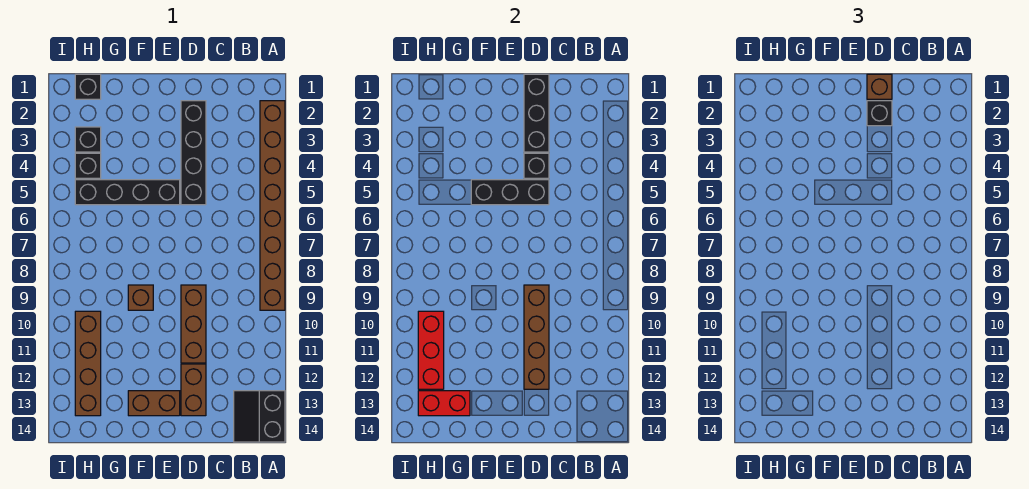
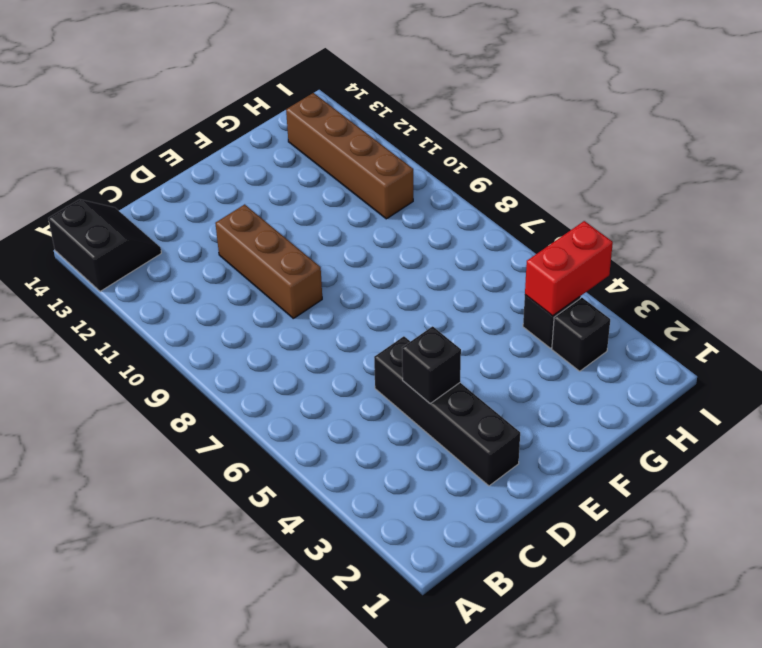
red 1x2 brick [525,221,613,316] -> red 1x2 brick moved to [418,391,470,416]
none -> brown 1x8 brick [260,101,285,310]
none -> brown 1x2 brick [181,364,206,416]
none -> black 1x4 brick [75,180,180,205]

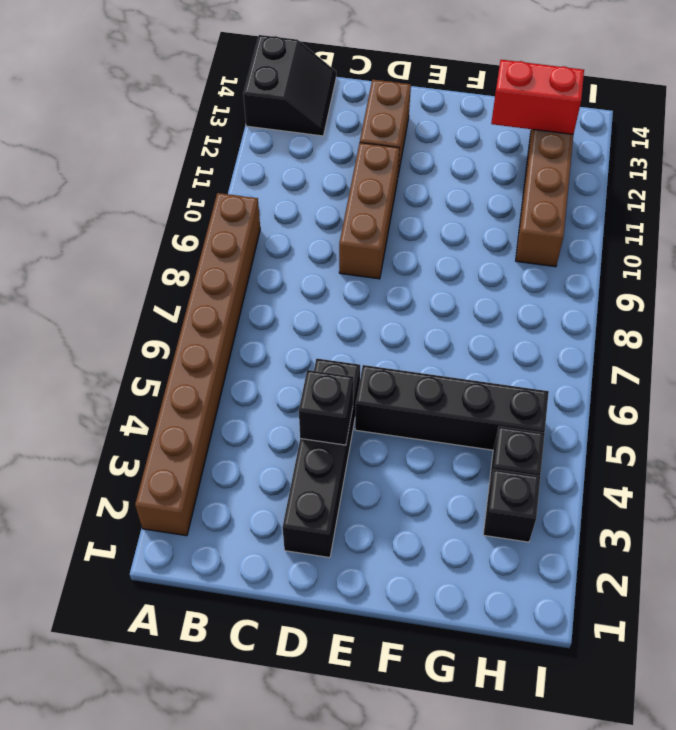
none -> brown 1x2 brick [128,391,180,416]
none -> brown 1x1 brick [128,285,153,310]
none -> black 1x1 brick [75,74,101,99]

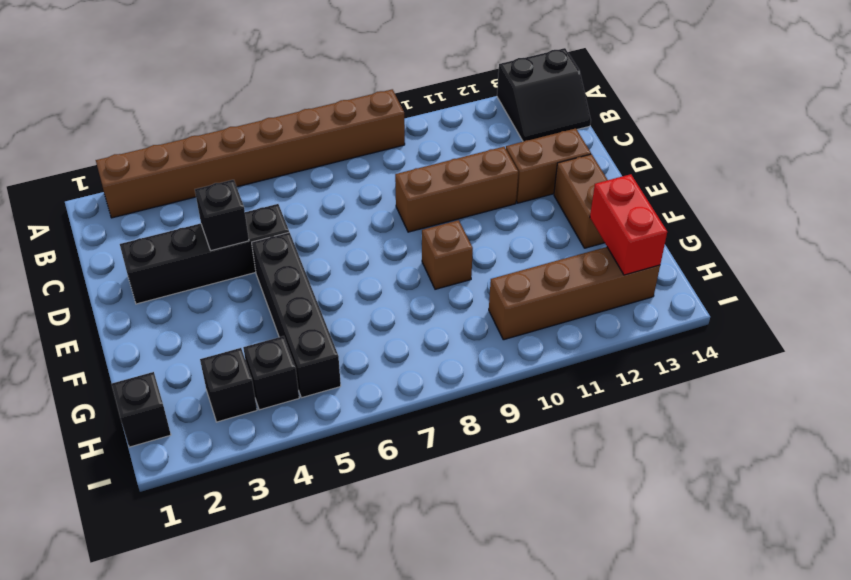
none -> black 1x3 brick [524,74,549,152]
none -> black 1x3 brick [471,180,549,205]
none -> brown 1x4 brick [524,285,549,389]

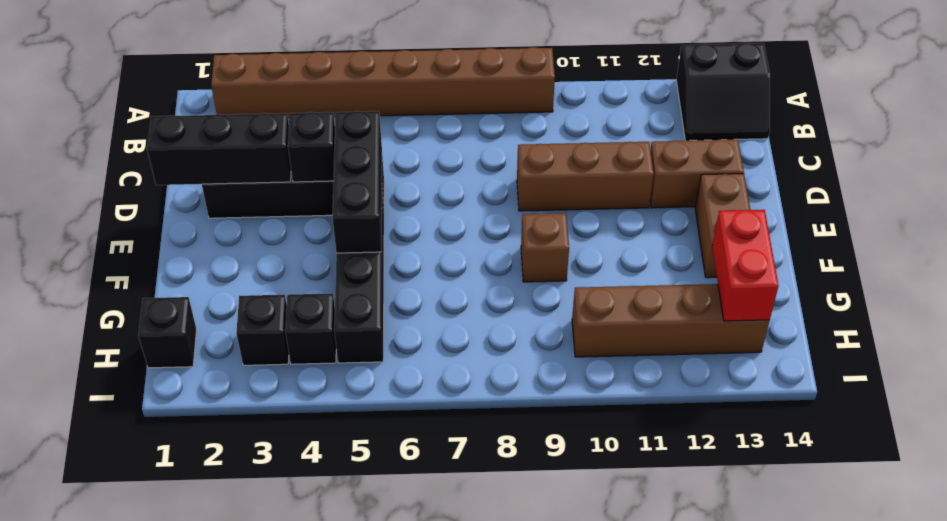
none -> brown 1x4 brick [524,285,549,389]
none -> red 1x3 brick [418,311,444,389]
none -> brown 1x1 brick [867,74,892,99]

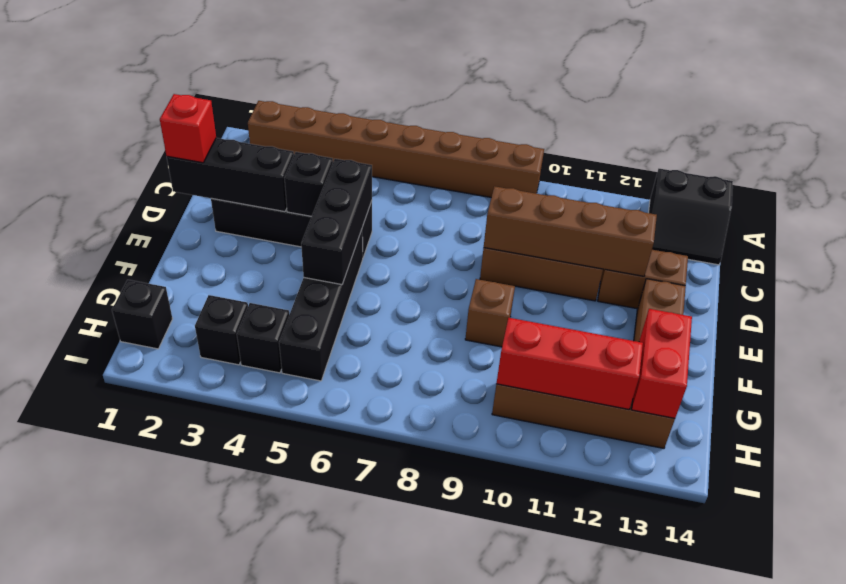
red 1x1 brick [160,94,216,163] -> brown 1x1 brick [867,74,892,99]
none -> black 1x1 brick [867,101,892,126]

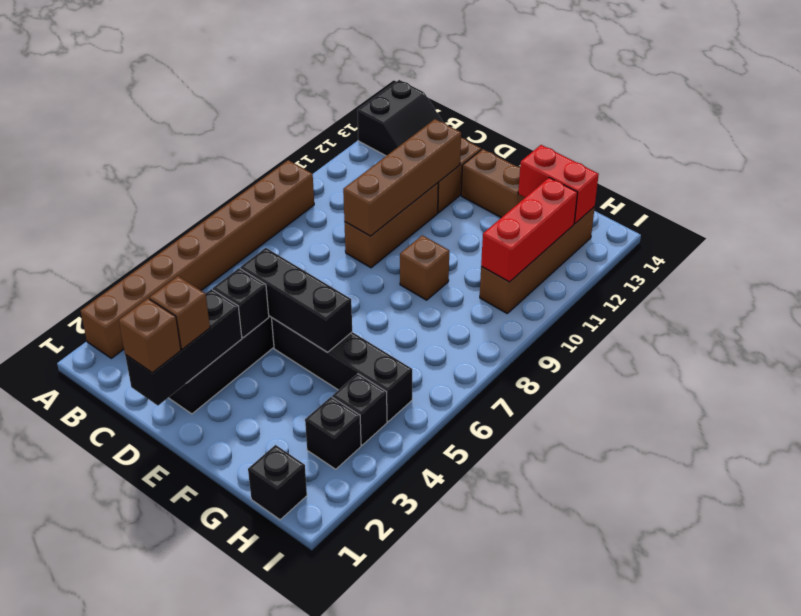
brown 1x1 brick [150,276,210,349] -> black 1x1 brick [867,101,892,126]

